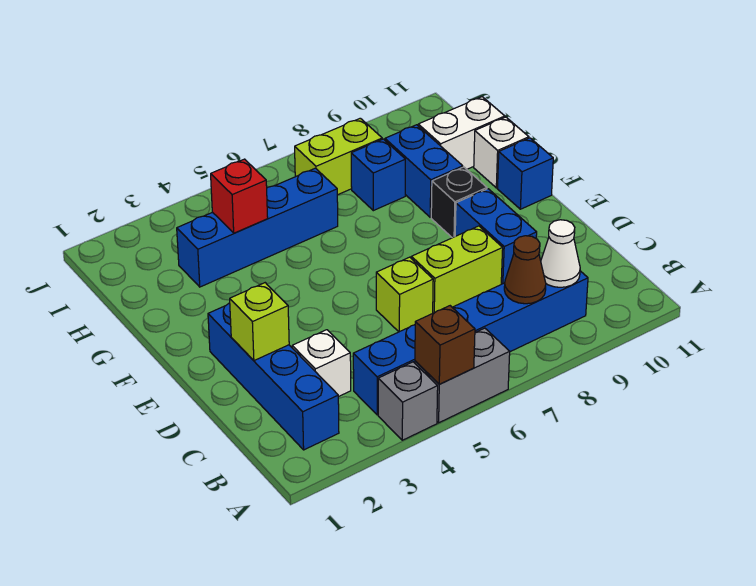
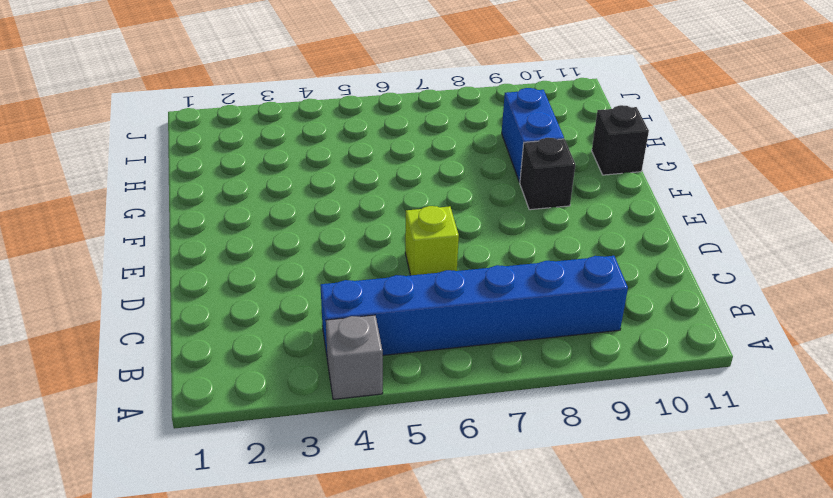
black 1x1 brick [592,105,649,175] -> white 1x1 brick [474,117,529,188]
none -> grey 1x2 brick [415,328,510,423]
none -> blue 1x4 brick [208,303,339,450]
none -> white 1x1 brick [292,330,351,397]

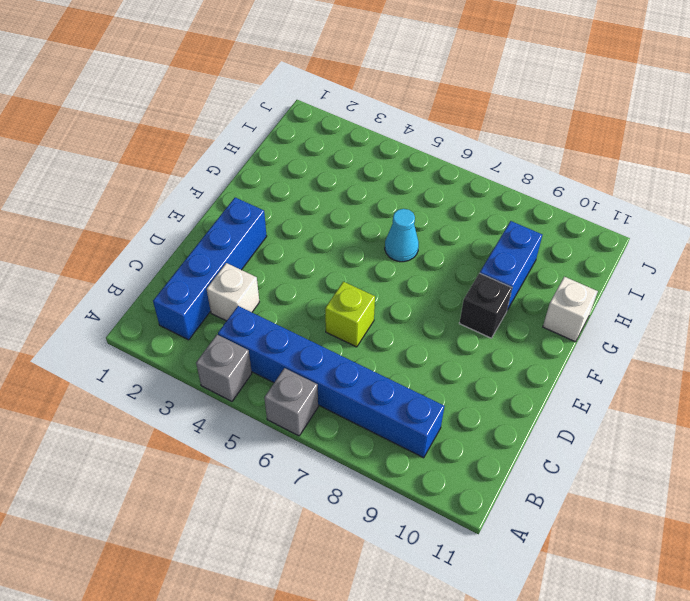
grey 1x1 brick [264,368,318,436] -> grey 1x2 brick [415,328,510,423]
cyan 1x1 cone [385,209,419,262] -> none
none -> lime 1x2 brick [411,226,503,313]
none -> blue 1x2 brick [455,189,537,284]
none -> blue 1x1 brick [498,138,553,209]

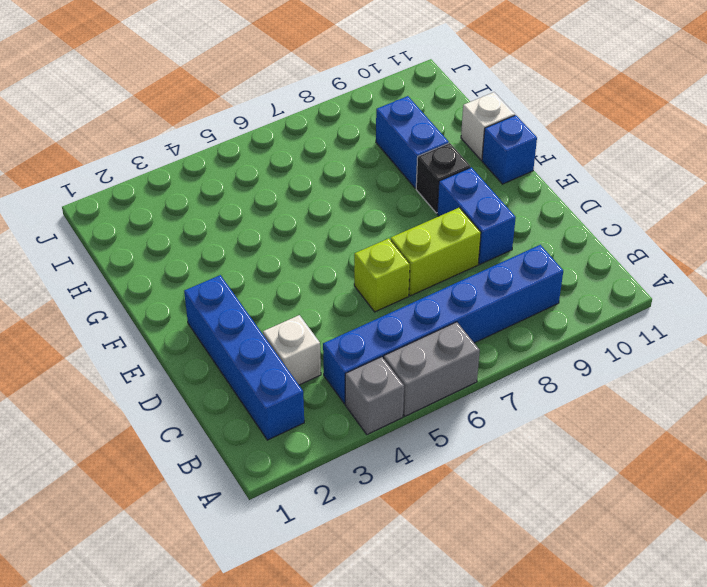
none -> blue 1x4 brick [177,168,338,287]
none -> blue 1x1 brick [351,139,405,211]
none -> white 1x2 brick [418,97,505,169]

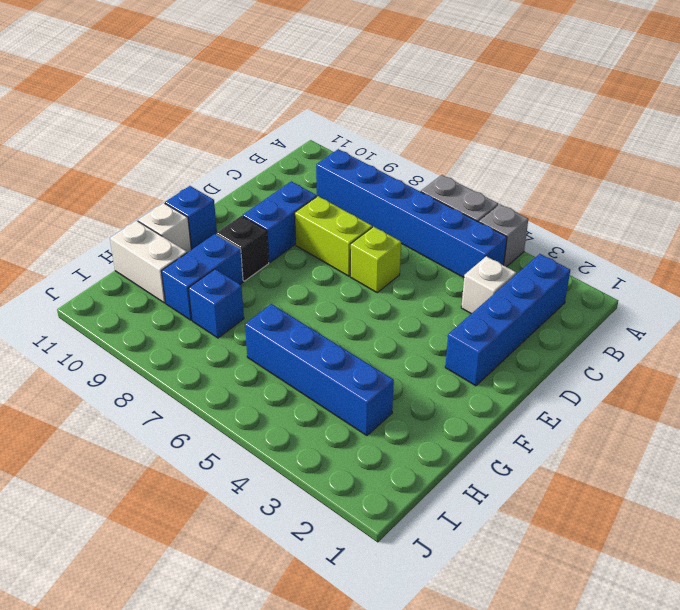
none -> lime 1x2 brick [295,118,382,195]
none -> brown 1x1 brick [415,306,475,384]
none -> brown 1x1 cone [504,236,546,304]

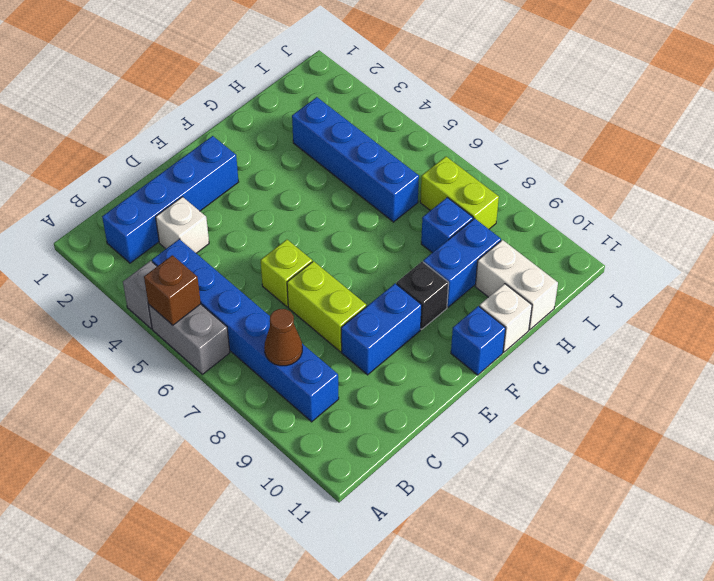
none -> white 1x1 cone [541,220,580,287]
none -> lime 1x1 brick [230,283,289,361]
none -> red 1x1 brick [211,159,268,233]

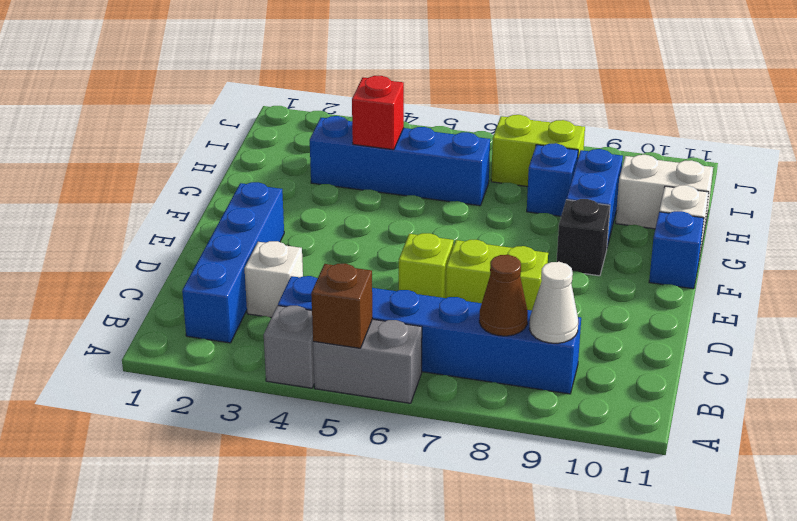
none -> blue 1x2 brick [455,189,537,284]
none -> lime 1x1 brick [230,283,289,361]

